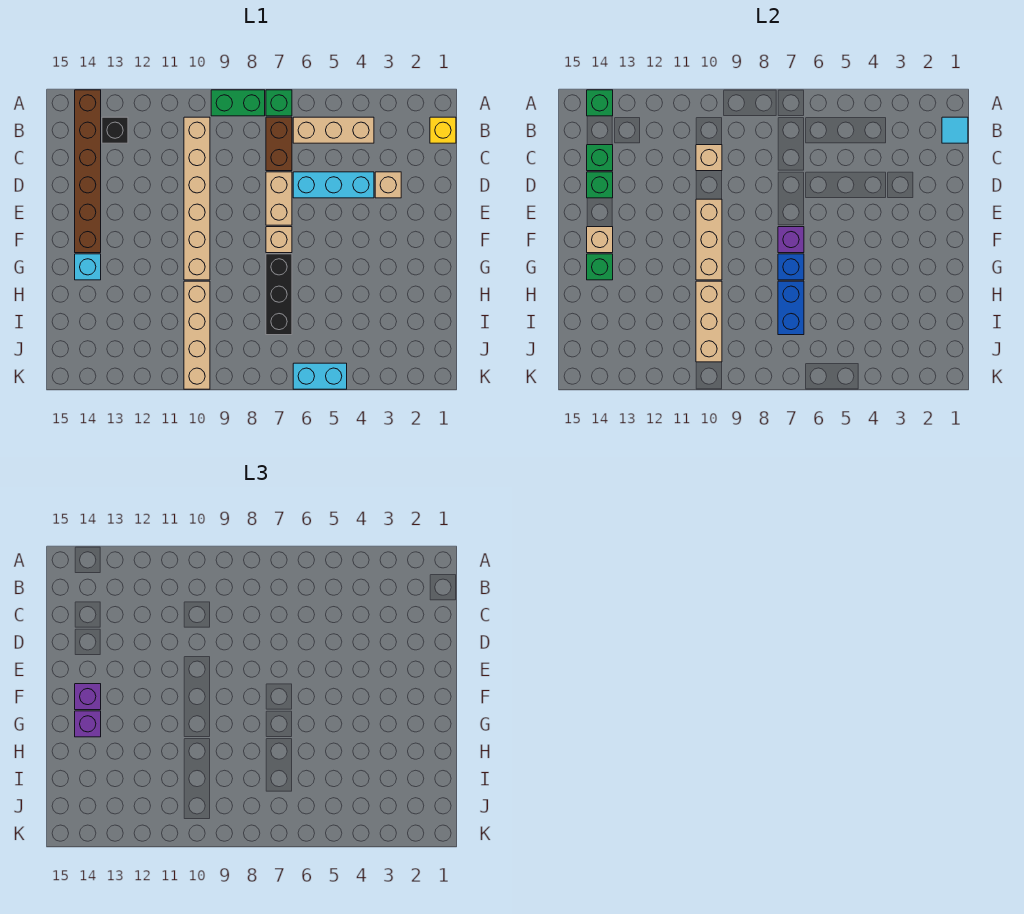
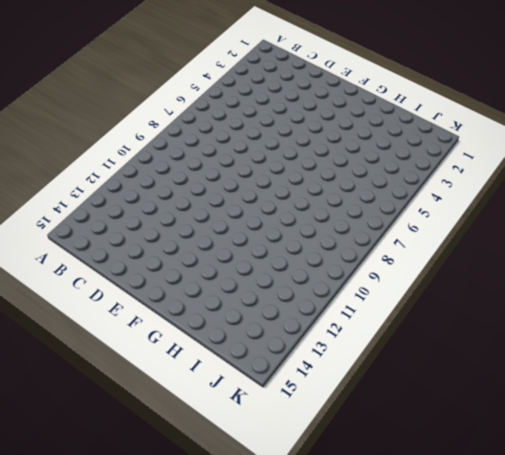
none -> green 1x1 brick [266,90,292,116]
none -> green 1x2 brick [211,90,265,116]
none -> brown 1x6 brick [75,90,101,253]
none -> yellow 1x1 brick [430,117,456,143]

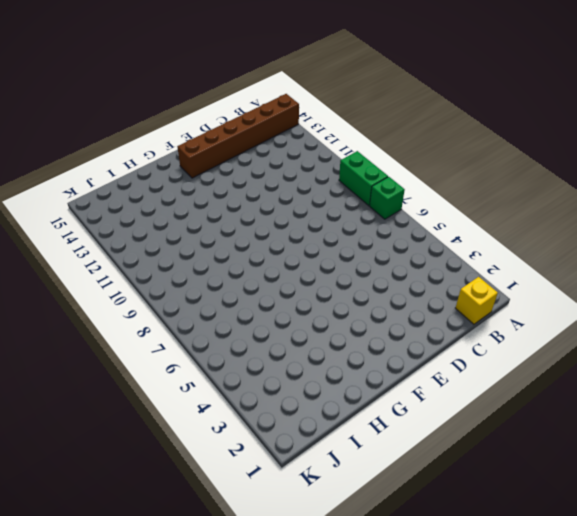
none -> tan 1x3 brick [293,117,374,143]
none -> brown 1x2 brick [266,117,292,171]
none -> tan 1x6 brick [184,117,210,280]
none -> black 1x1 brick [102,117,128,143]

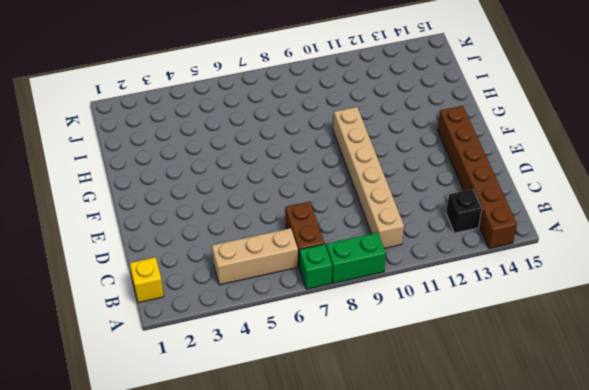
none -> tan 1x1 brick [375,172,401,198]
none -> cyan 1x3 brick [293,172,374,198]
none -> tan 1x2 brick [266,172,292,225]
none -> tan 1x1 brick [266,227,292,253]

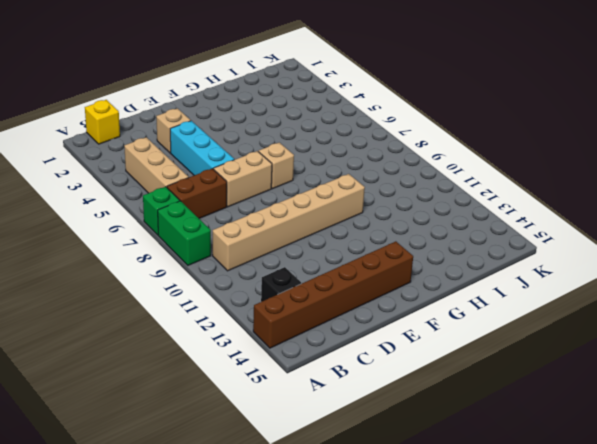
none -> black 1x3 brick [266,254,292,335]
none -> cyan 1x1 brick [75,254,101,280]
none -> tan 1x4 brick [184,281,210,389]
none -> cyan 1x2 brick [293,363,347,389]

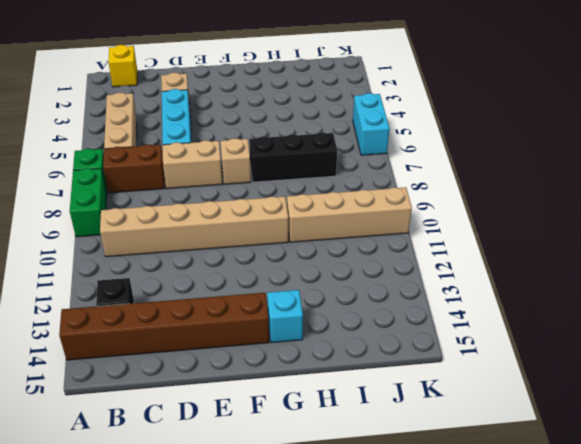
none -> green 1x1 brick [587,90,613,116]
none -> cyan 1x1 tile [942,117,968,143]
none -> tan 1x1 brick [696,145,722,171]
none -> green 1x1 brick [587,145,613,171]

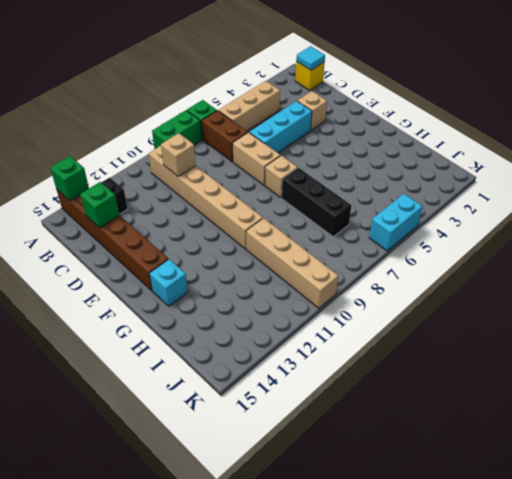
none -> green 1x1 brick [587,172,613,198]
none -> tan 1x3 brick [696,199,722,280]
none -> purple 1x1 brick [778,227,804,253]
none -> tan 1x1 brick [587,227,613,253]

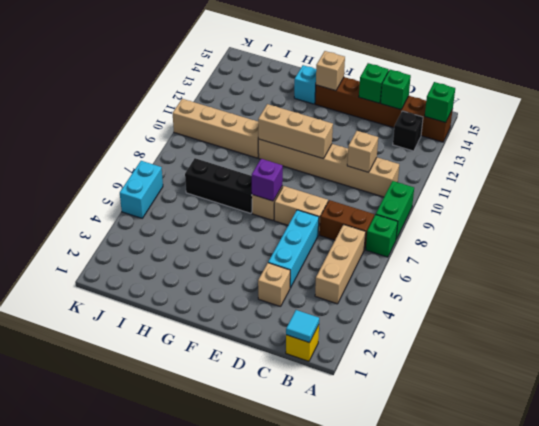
none -> blue 1x1 brick [778,254,804,280]
none -> green 1x1 brick [587,254,613,280]
none -> blue 1x2 brick [778,281,804,335]
none -> tan 1x3 brick [696,281,722,362]

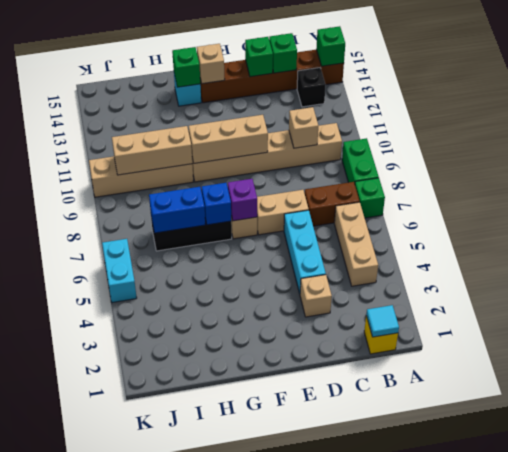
none -> purple 1x1 brick [75,684,101,710]
none -> purple 1x1 brick [75,711,101,737]

